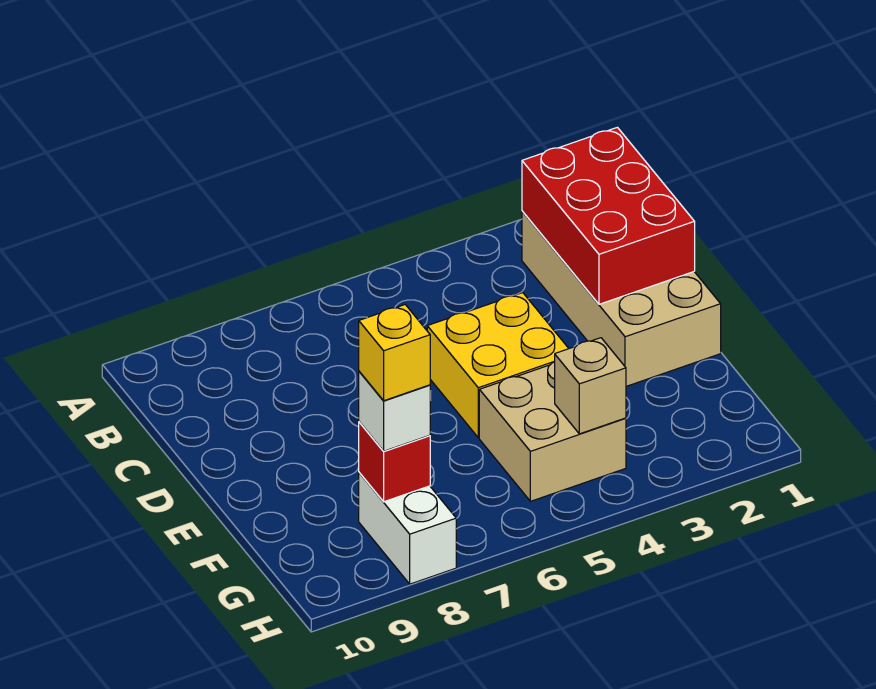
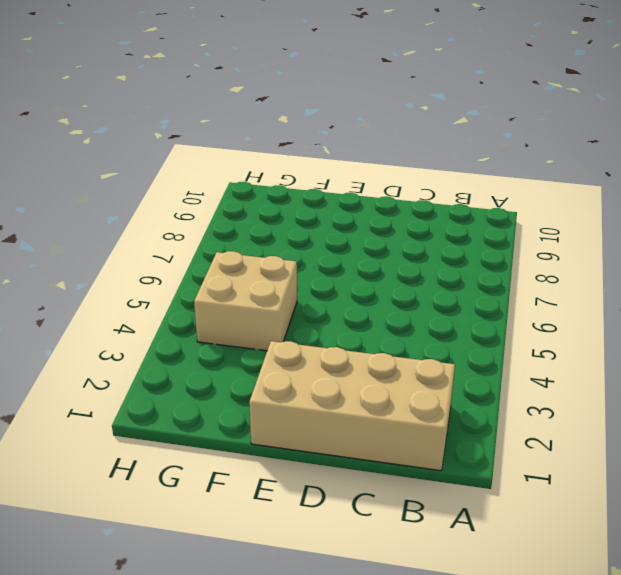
none -> yellow 2x2 brick [427,293,569,438]
none -> white 1x2 brick [359,473,456,584]

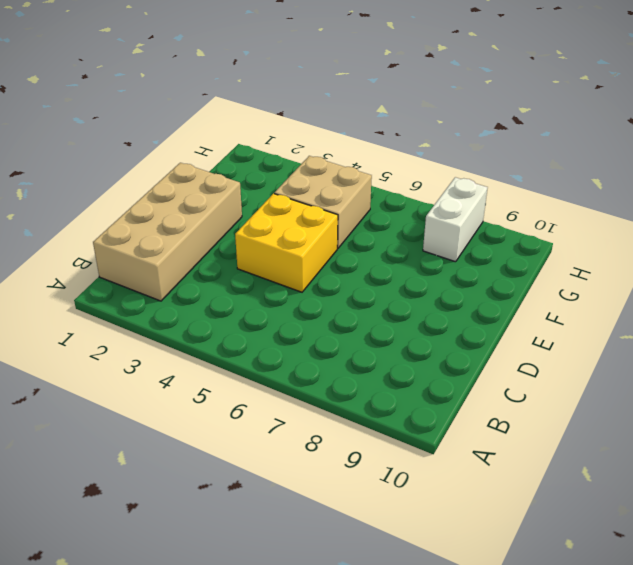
none -> red 2x3 brick [522,127,695,304]
none -> tan 1x1 brick [555,338,626,434]

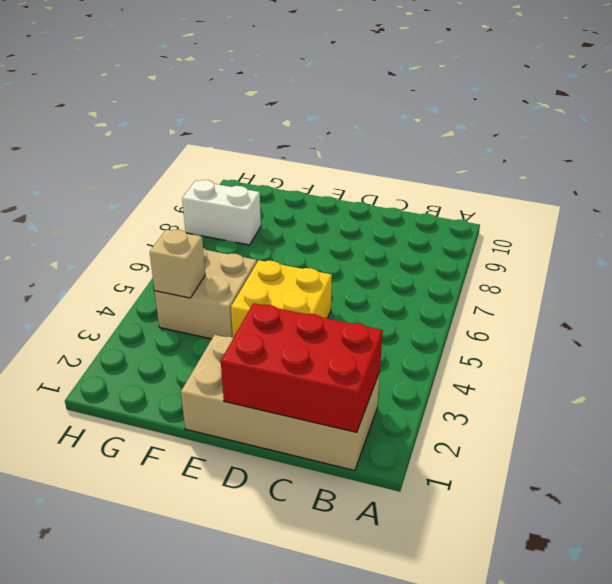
none -> red 1x1 brick [359,422,430,502]
none -> white 1x1 brick [359,371,430,451]

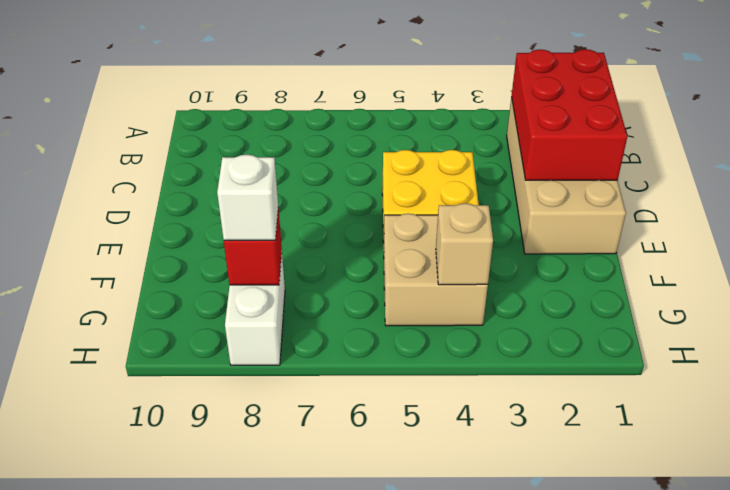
none -> yellow 1x1 brick [359,305,430,401]

